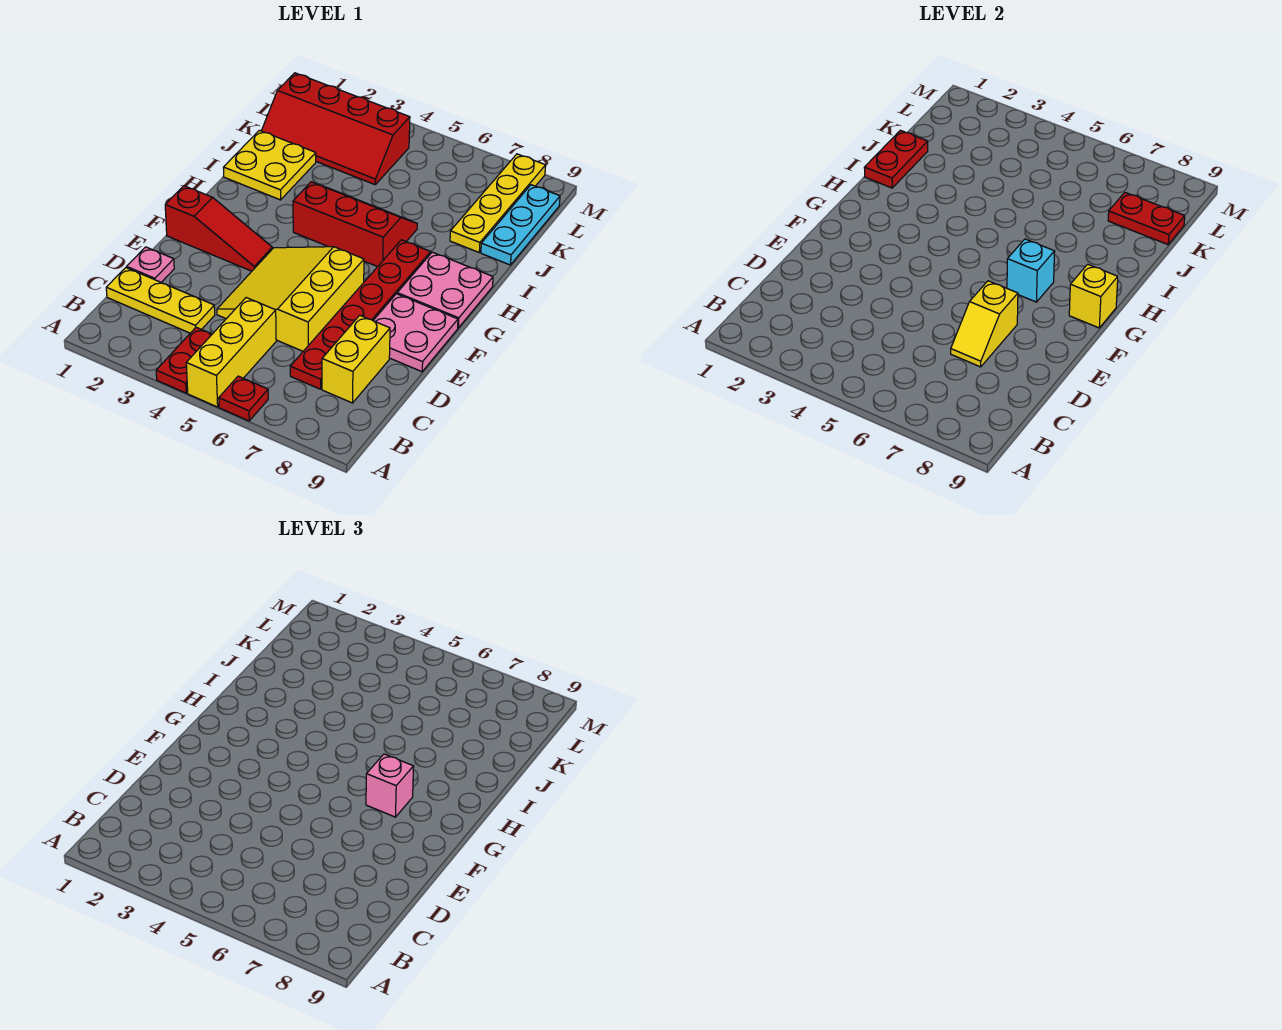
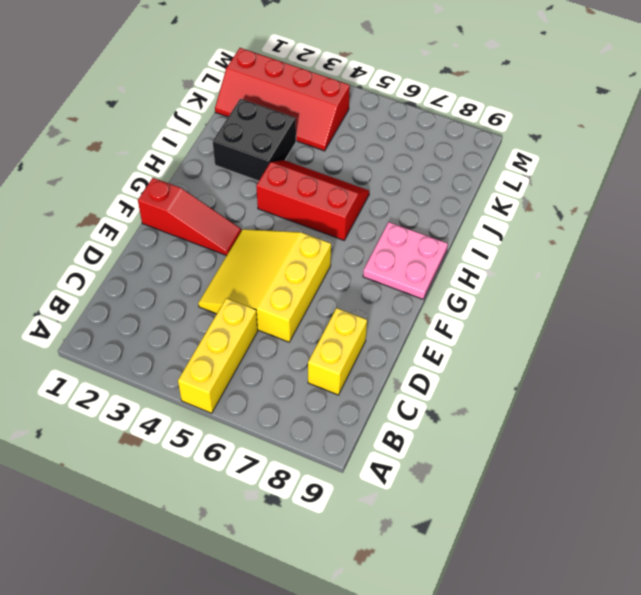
black 2x2 brick [213,99,296,181] -> yellow 2x2 plate [223,130,316,200]
none -> red 1x2 plate [156,327,212,393]
none -> red 1x1 plate [219,376,268,421]
none -> yellow 1x3 plate [106,268,215,333]

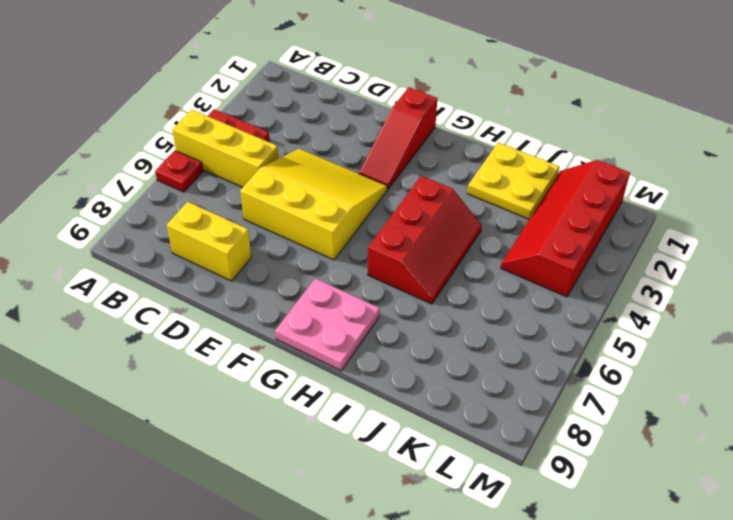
none -> yellow 1x3 plate [106,268,215,333]
none -> red 1x6 plate [290,240,431,389]
none -> pink 1x1 plate [127,247,174,282]

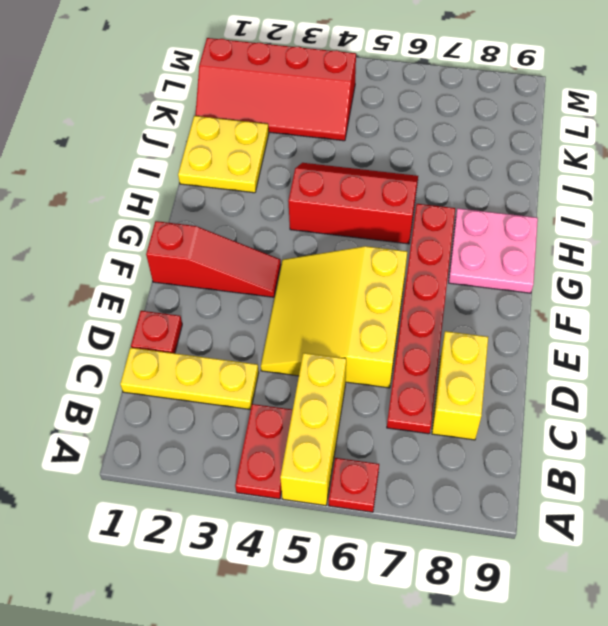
red 1x1 plate [131,311,182,353] -> pink 1x1 plate [127,247,174,282]
none -> pink 2x2 plate [373,294,458,372]
none -> yellow 1x4 plate [450,154,546,252]
none -> cyan 1x3 plate [481,185,560,265]

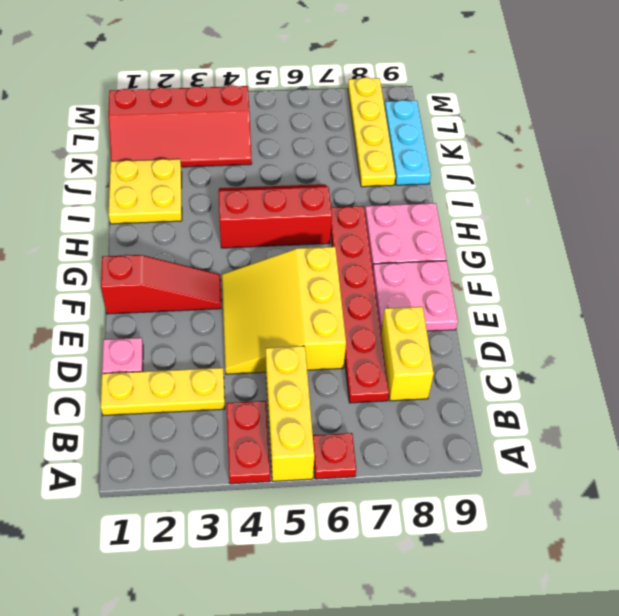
none -> yellow 1x2 slope [951,281,1018,367]
none -> cyan 1x1 brick [1007,239,1055,302]
none -> yellow 1x1 brick [1069,264,1118,328]

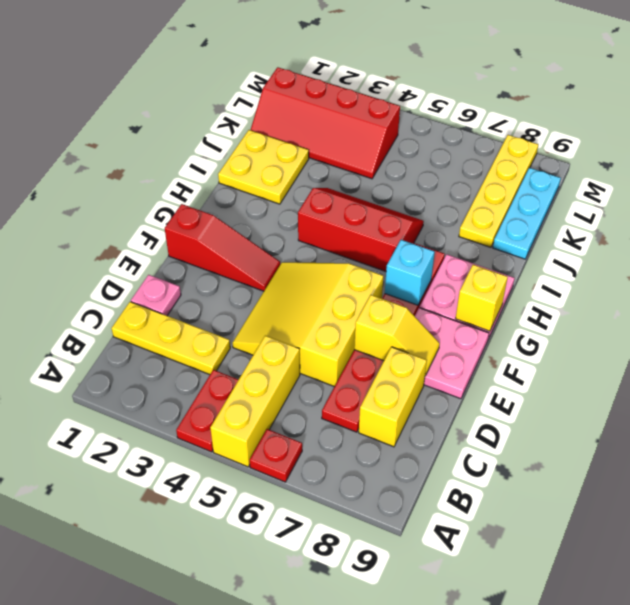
yellow 1x2 slope [354,295,440,376] -> yellow 1x2 slope turned to [951,281,1018,367]
none -> red 1x2 plate [864,130,928,188]
none -> red 1x2 plate [1108,193,1185,245]
none -> pink 1x1 brick [366,754,414,817]

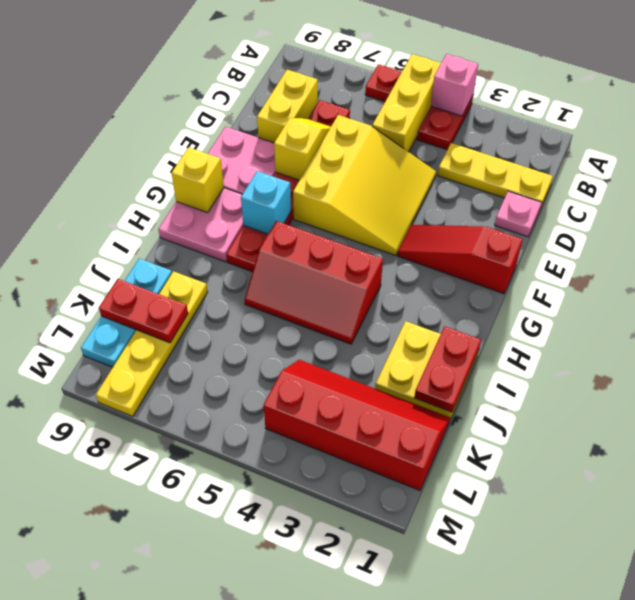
pink 1x1 brick [431,54,478,116] -> pink 1x1 brick moved to [366,754,414,817]

